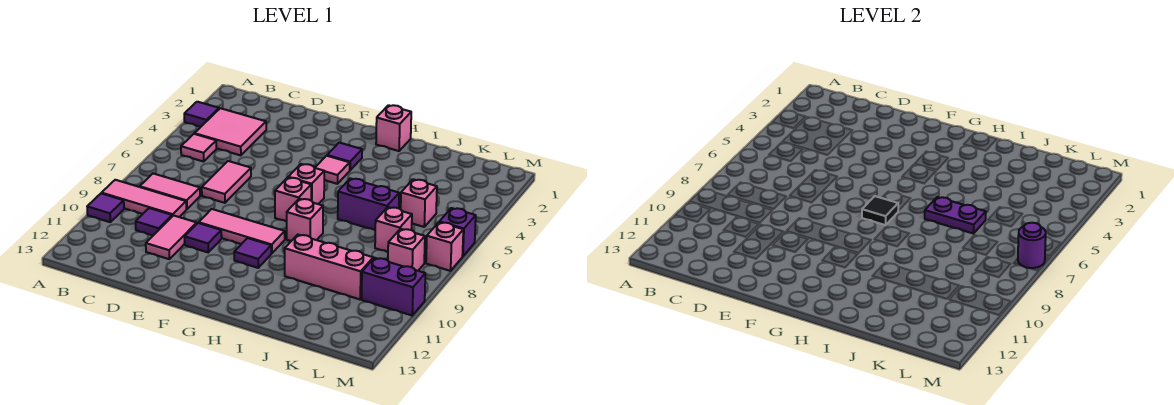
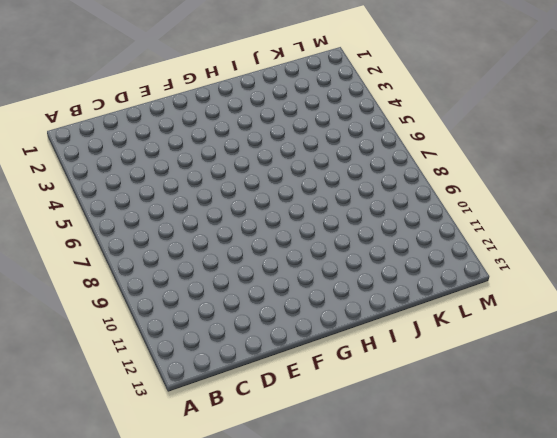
none -> purple 1x1 tile [184,102,219,127]
none -> pink 1x3 tile [102,180,186,217]
none -> purple 1x1 tile [87,193,124,222]

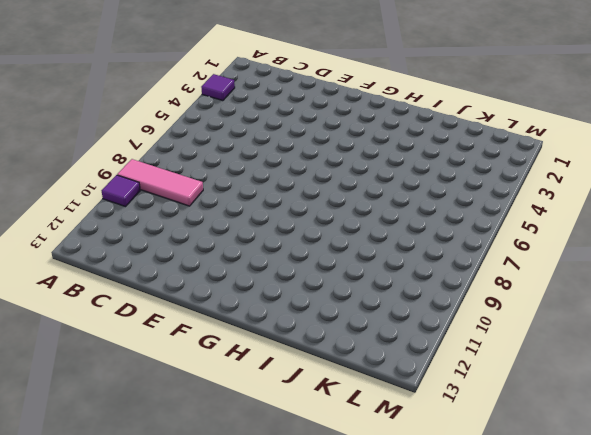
none -> pink 2x2 tile [194,108,266,155]
none -> pink 1x1 tile [181,134,216,162]
none -> pink 1x2 tile [140,174,200,209]

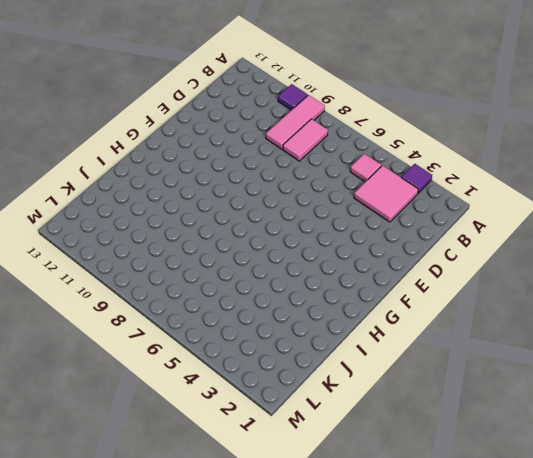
none -> purple 1x1 tile [136,208,172,235]
none -> pink 1x2 tile [202,161,251,203]
none -> pink 1x2 tile [146,216,197,259]

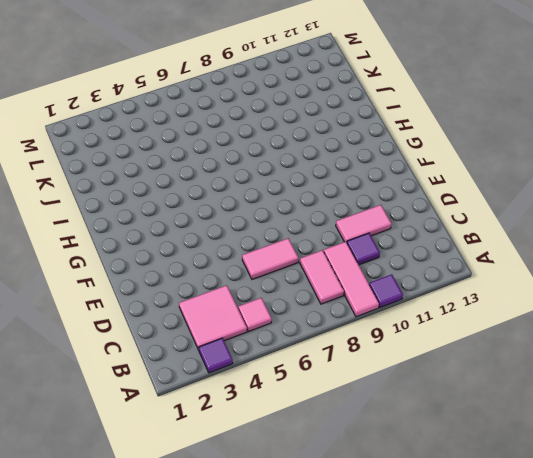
none -> pink 1x3 tile [199,209,285,253]
none -> purple 1x1 tile [185,223,222,252]
none -> purple 1x1 tile [327,143,362,170]

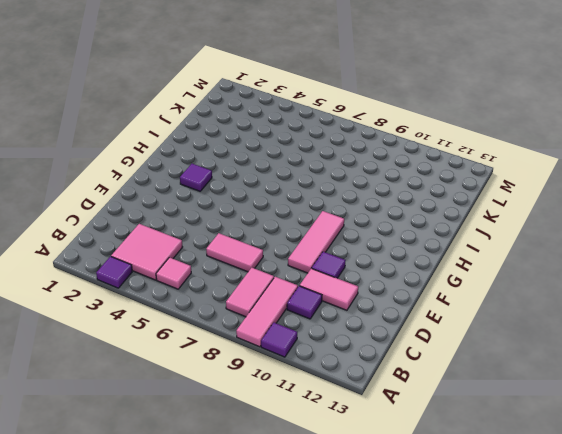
none -> pink 1x1 tile [315,156,350,184]
none -> pink 1x1 brick [288,164,324,204]
none -> pink 1x1 brick [275,178,311,222]

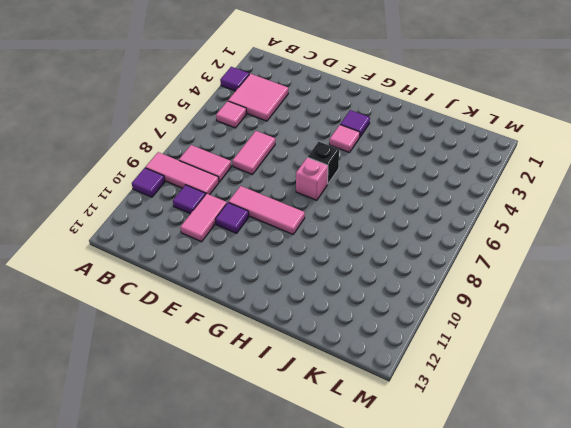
black 1x1 brick [308,142,339,184] -> pink 1x1 brick [288,164,324,204]
none -> purple 1x1 tile [234,238,271,268]
none -> pink 1x1 brick [376,105,411,151]
none -> pink 1x1 brick [287,199,323,241]

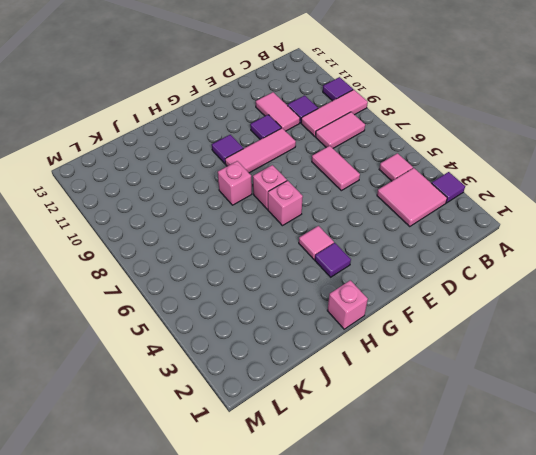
none -> purple 1x2 brick [338,178,399,230]
none -> pink 1x3 brick [285,235,373,299]
none -> pink 1x1 brick [401,179,437,227]

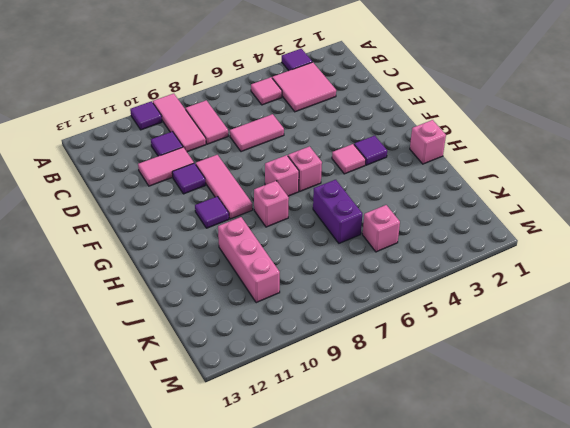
none -> pink 1x1 brick [375,207,412,252]
none -> pink 1x1 brick [388,229,425,271]
none -> purple 1x2 brick [362,258,425,315]

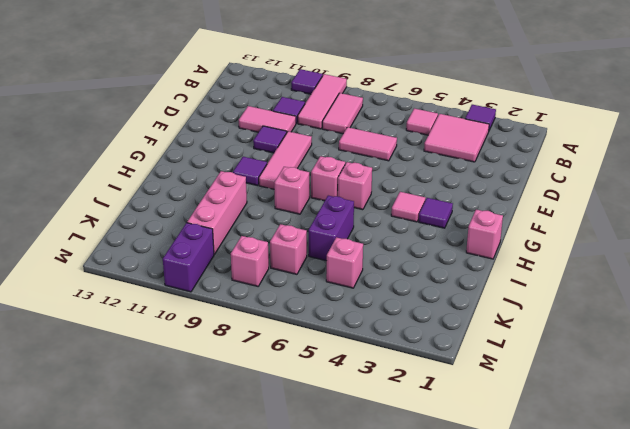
none -> purple 1x1 brick [439,208,476,256]
none -> pink 1x1 brick [426,222,463,271]
none -> black 1x1 tile [862,196,898,225]

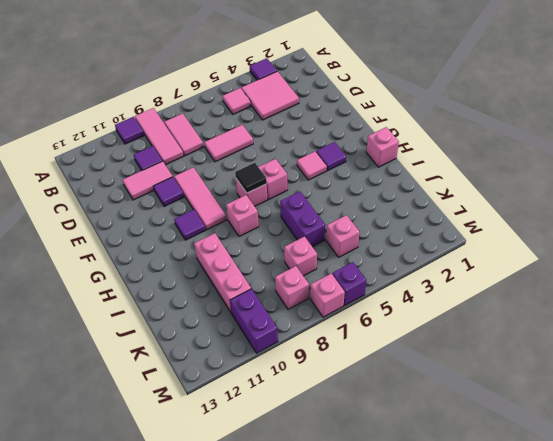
none -> purple 1x2 plate [925,197,986,234]
none -> purple 1x1 round brick [1018,223,1046,268]

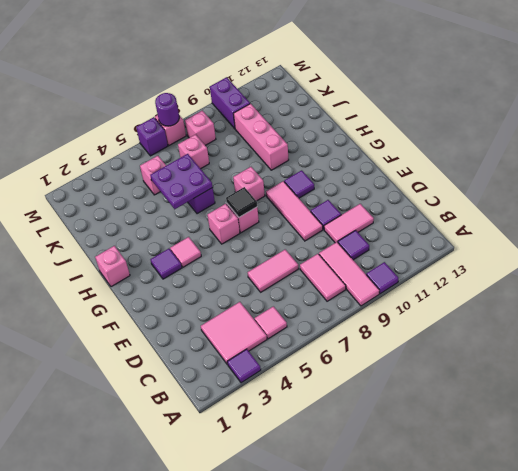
purple 2x2 plate [150,154,213,209] -> purple 1x2 plate [925,197,986,234]

